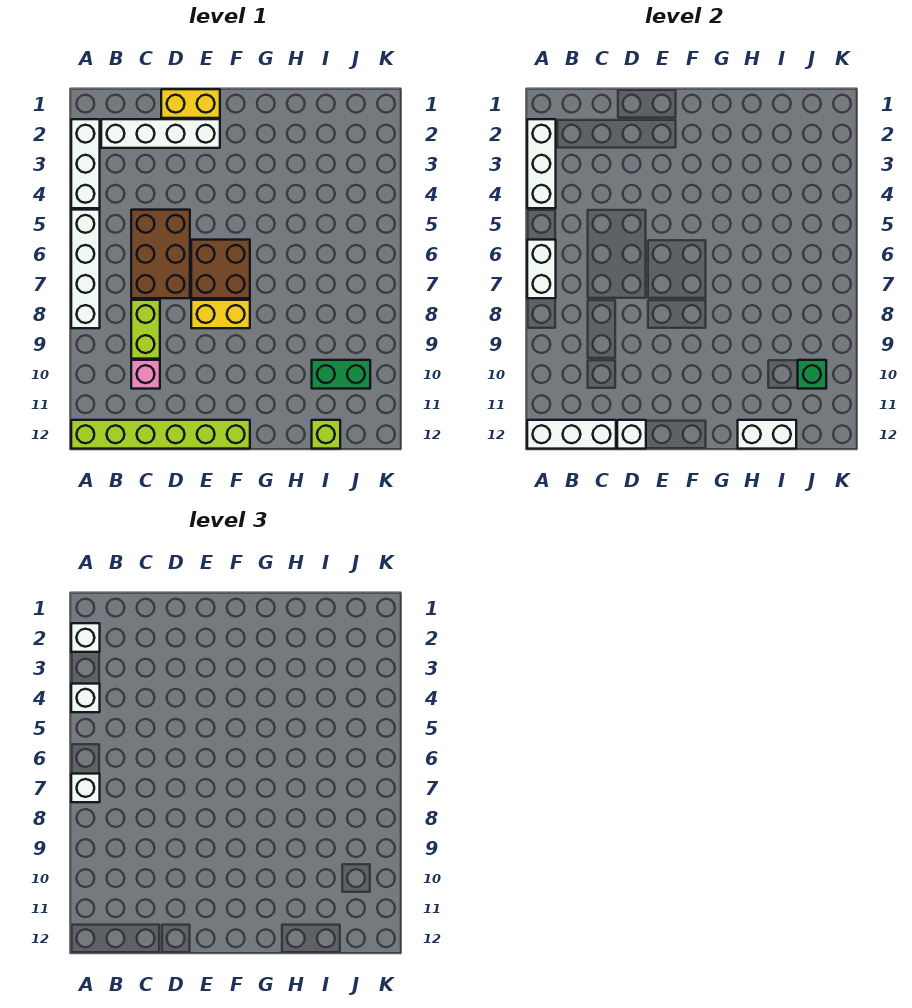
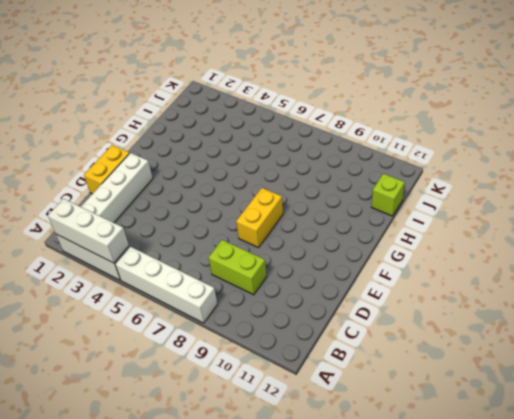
none -> lime 1x6 brick [71,420,250,449]
none -> brown 2x3 brick [131,210,190,298]
none -> pink 1x1 brick [131,360,160,389]

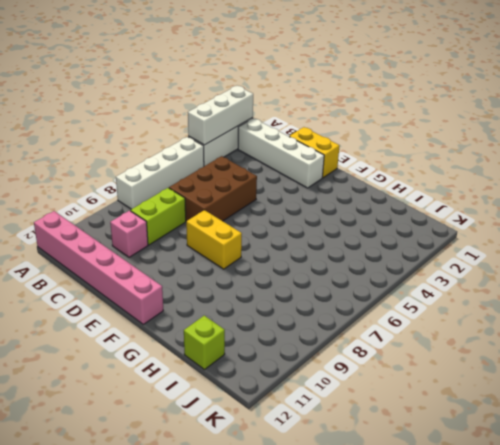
pink 1x6 brick [34,211,163,324] -> lime 1x6 brick [71,420,250,449]
none -> brown 2x2 brick [191,240,250,298]
none -> green 1x2 brick [312,360,370,389]
none -> white 1x2 brick [527,240,556,298]

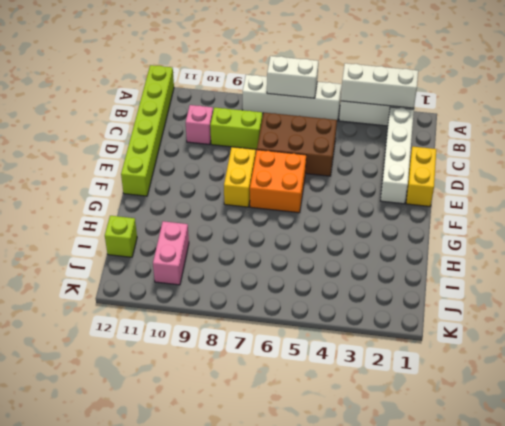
orange 2x2 brick [250,150,306,213] -> brown 2x2 brick [191,240,250,298]
pink 1x2 brick [153,221,189,285] -> green 1x2 brick [312,360,370,389]
none -> white 1x3 brick [527,420,616,449]
none -> white 1x1 brick [617,420,646,449]
none -> white 1x2 brick [738,420,796,449]

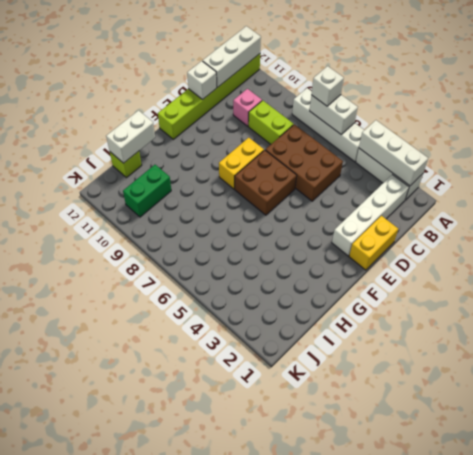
none -> green 1x1 brick [798,360,826,389]
none -> white 1x1 brick [71,623,100,652]
none -> white 1x1 brick [71,684,100,712]

